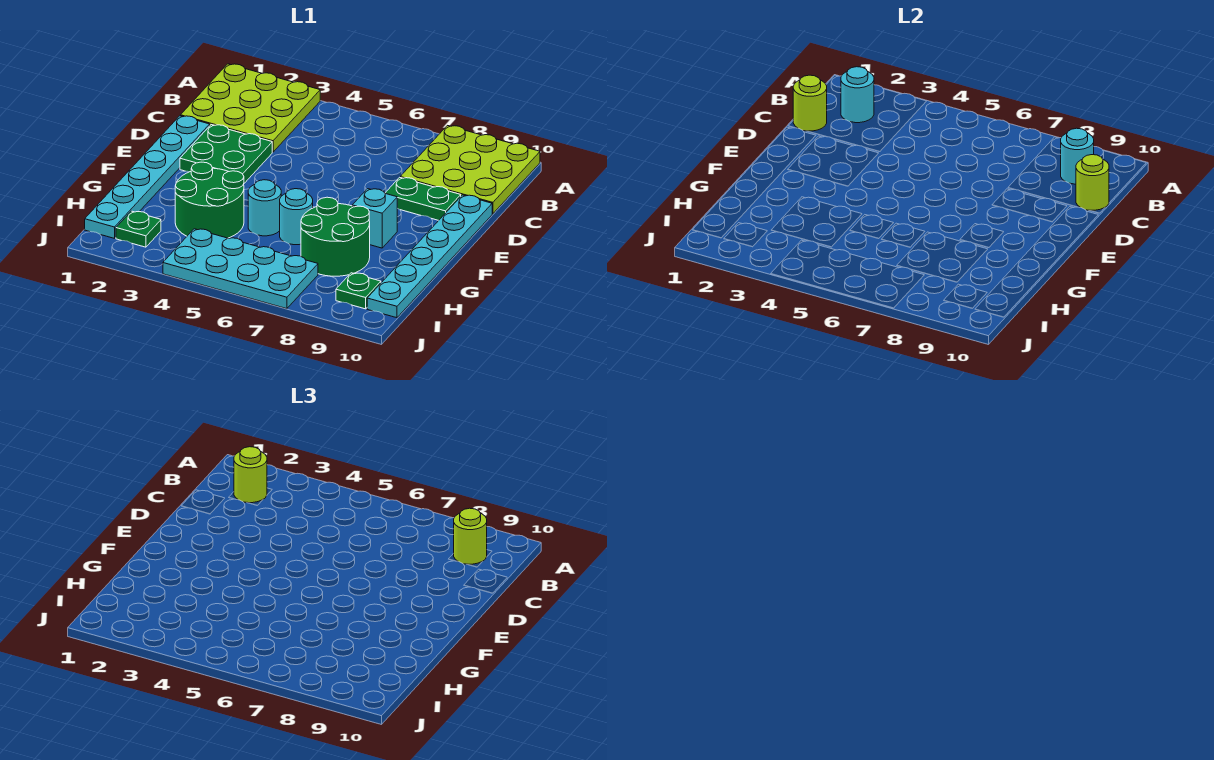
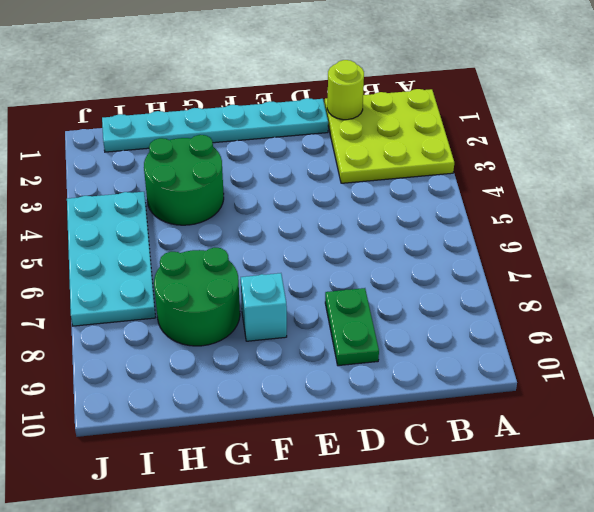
none -> lime 3x3 plate [400,126,540,214]
none -> green 2x2 plate [180,125,272,183]
none -> cyan 1x6 plate [367,195,492,318]

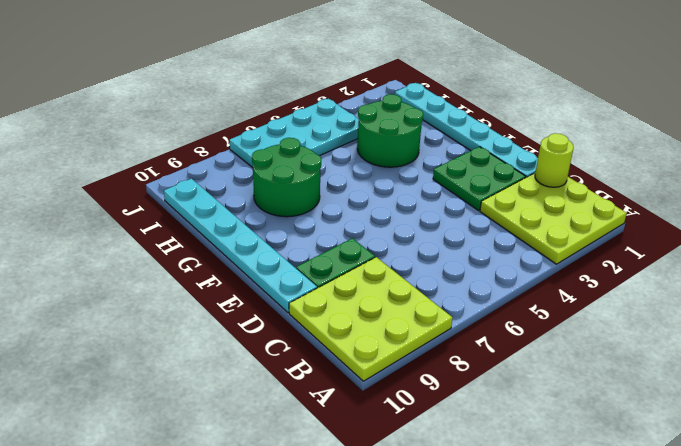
none -> cyan 1x1 brick [352,189,397,248]
none -> cyan 1x1 round brick [248,180,281,236]
none -> cyan 1x1 round brick [280,189,313,245]

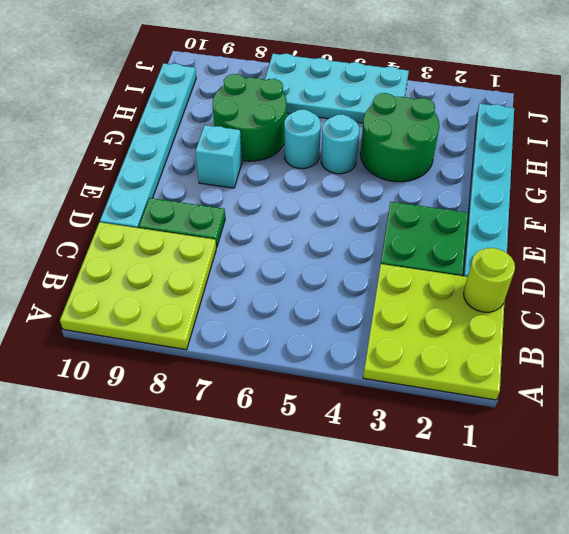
none -> green 1x1 plate [116,211,161,247]
none -> green 1x1 plate [336,273,381,309]
none -> cyan 1x1 round brick [841,67,874,123]

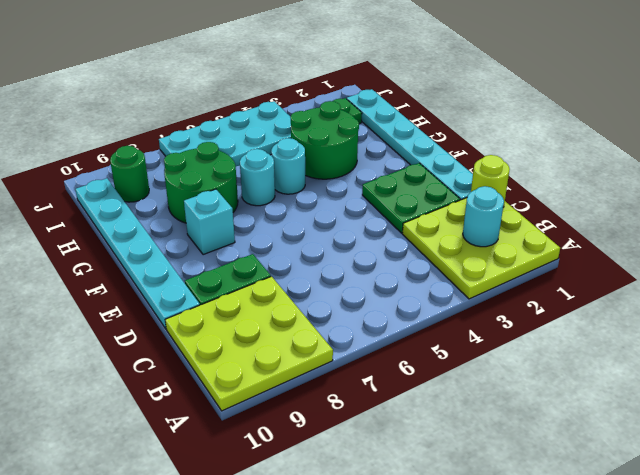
green 1x1 round brick [110,146,149,202] -> green 1x1 plate [336,273,381,309]
none -> cyan 1x1 round brick [1061,128,1094,184]
none -> lime 1x1 round brick [1076,155,1109,210]
none -> lime 1x1 round brick [234,447,267,503]

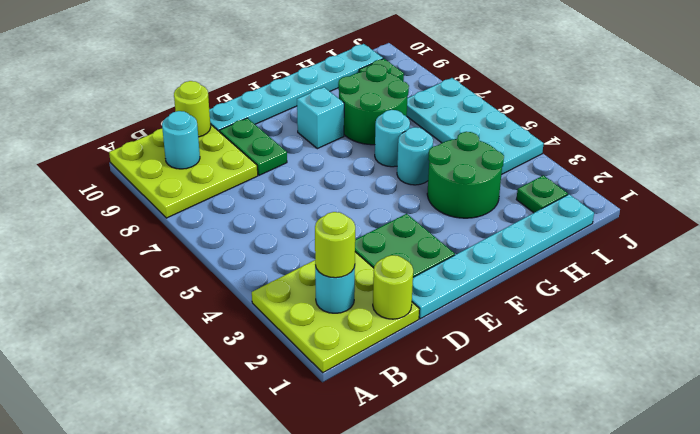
none -> lime 1x1 round brick [454,508,487,564]

